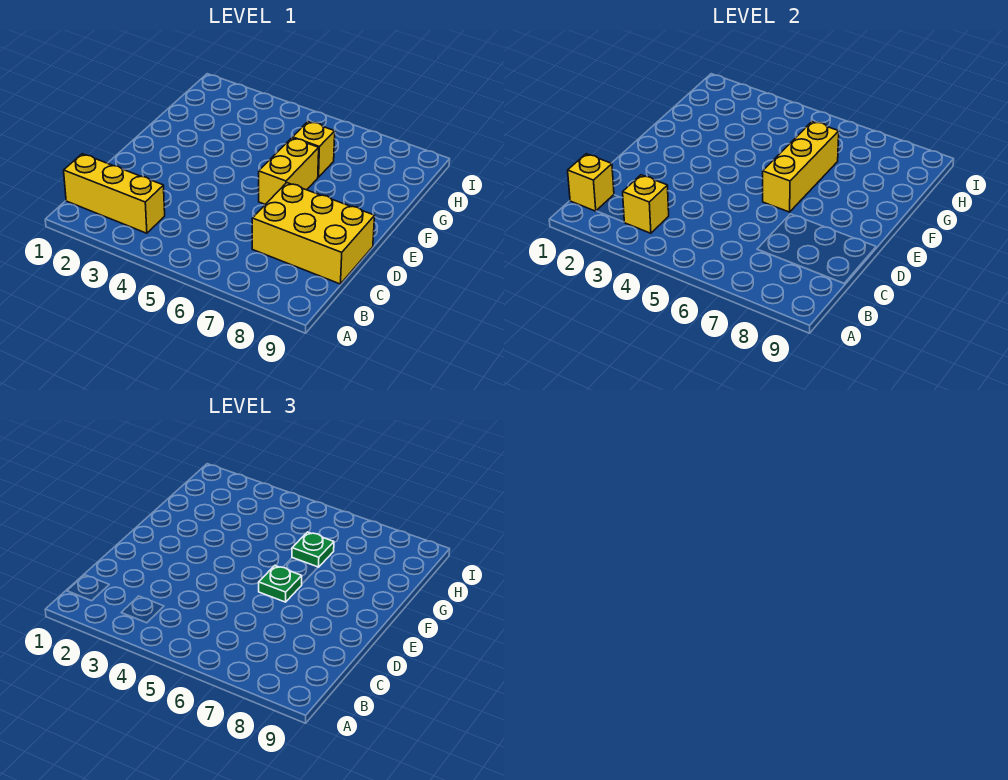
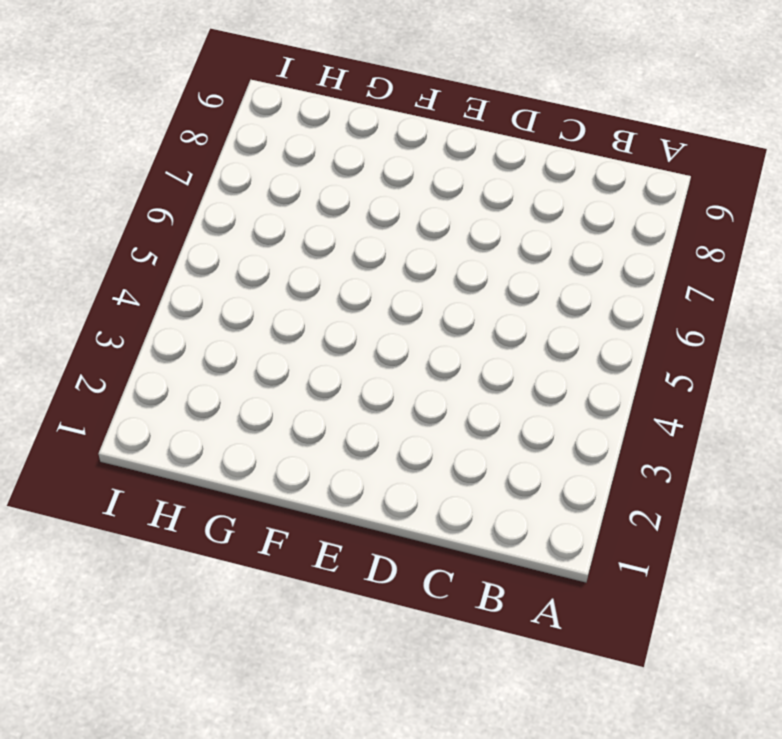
none -> yellow 1x3 brick [64,154,165,233]
none -> yellow 2x3 brick [252,183,375,284]

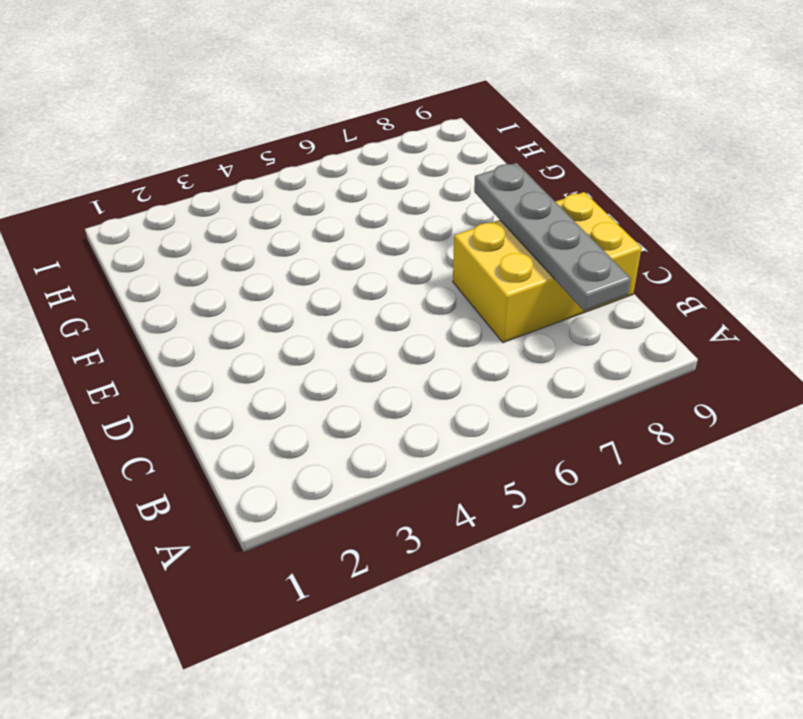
grey 1x4 plate [474,163,631,311] -> none
none -> yellow 1x3 brick [64,154,165,233]
none -> yellow 1x2 brick [259,138,319,204]

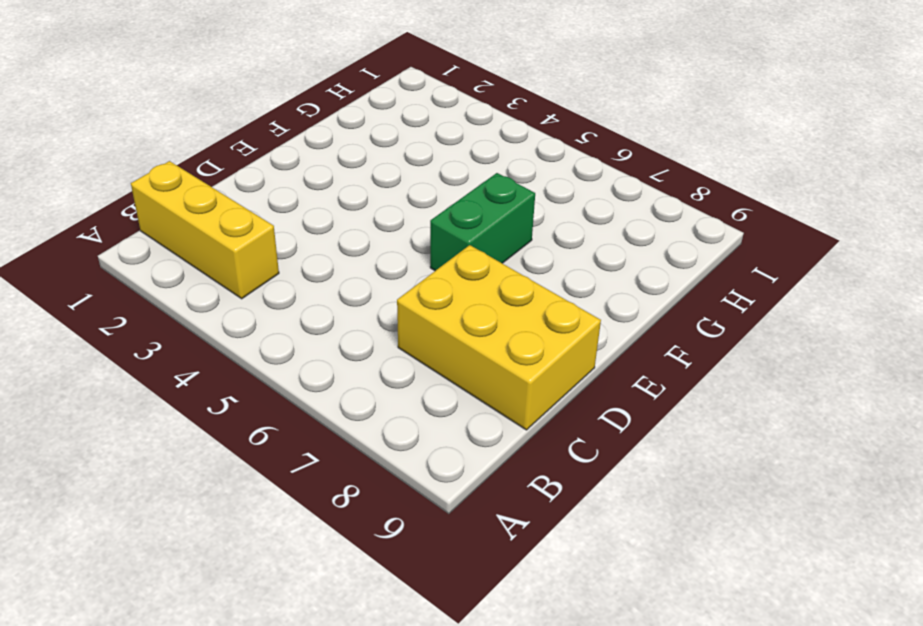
green 1x2 brick [430,173,535,271] -> yellow 1x2 brick [259,138,319,204]
none -> yellow 1x1 brick [292,121,335,177]
none -> yellow 1x1 brick [568,154,614,211]

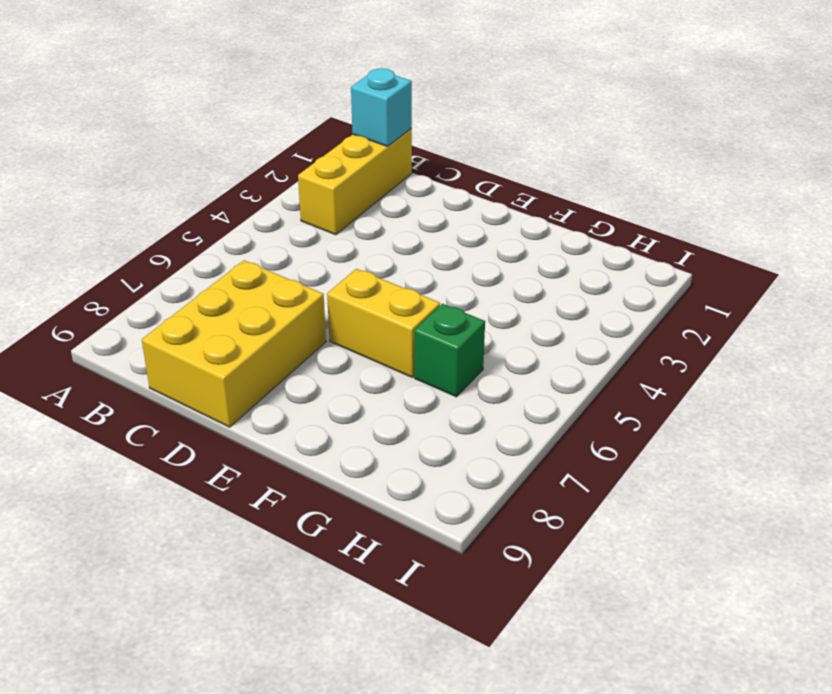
cyan 1x1 brick [351,68,412,146] -> yellow 1x1 brick [568,154,614,211]
green 1x1 brick [414,304,485,397] -> yellow 1x1 brick [292,121,335,177]
none -> yellow 1x1 brick [623,175,669,233]
none -> yellow 1x3 brick [763,121,839,212]

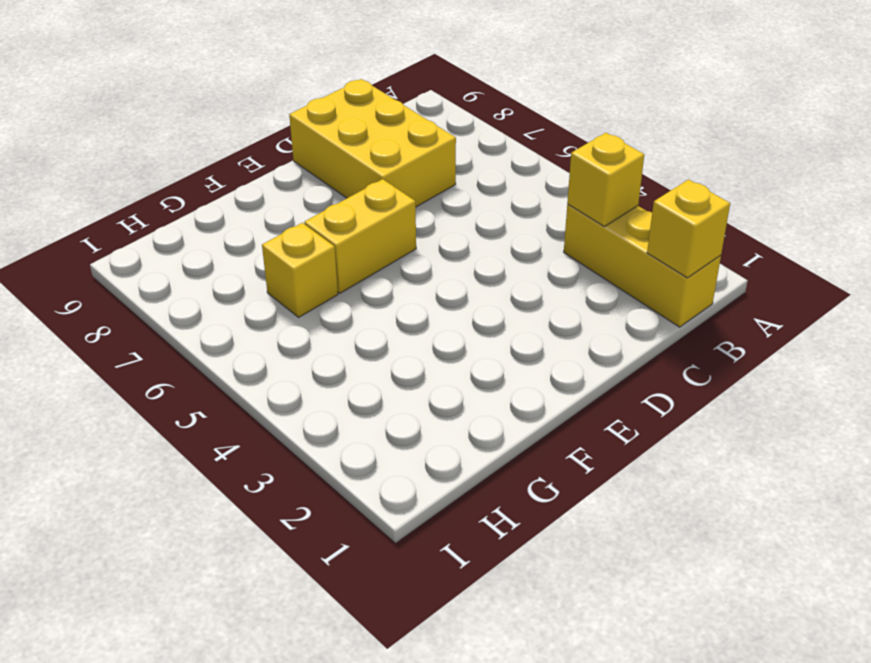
none -> yellow 1x3 brick [763,121,839,212]
none -> green 1x1 plate [259,566,302,602]

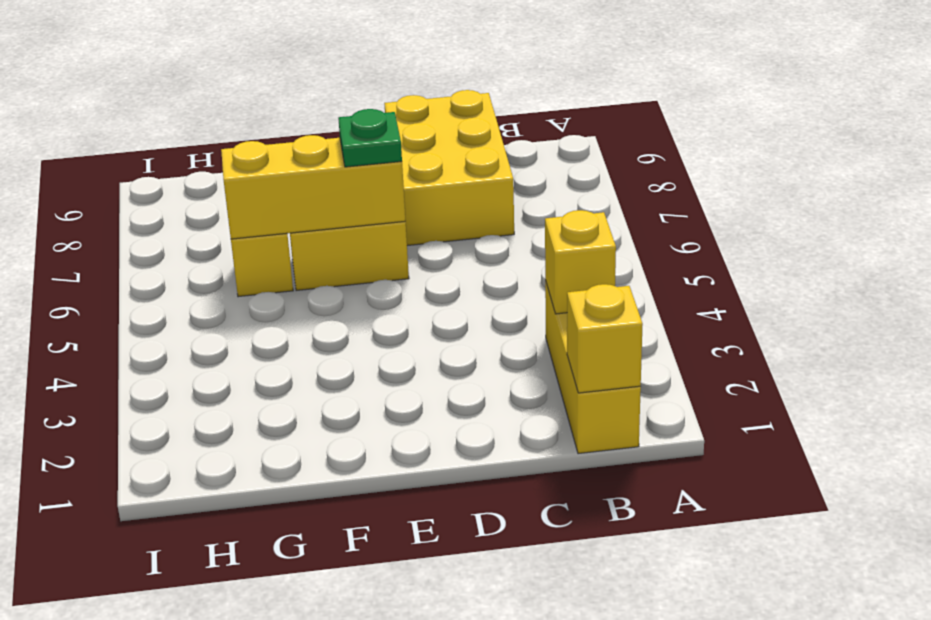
none -> green 1x1 plate [292,532,334,567]

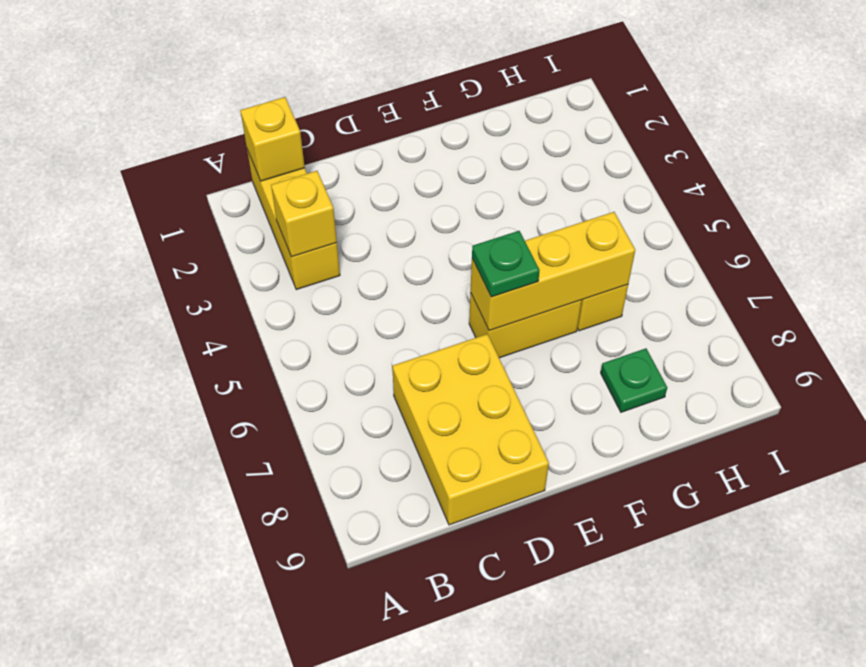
green 1x1 plate [601,348,667,412] -> green 1x1 plate moved to [292,532,334,567]

